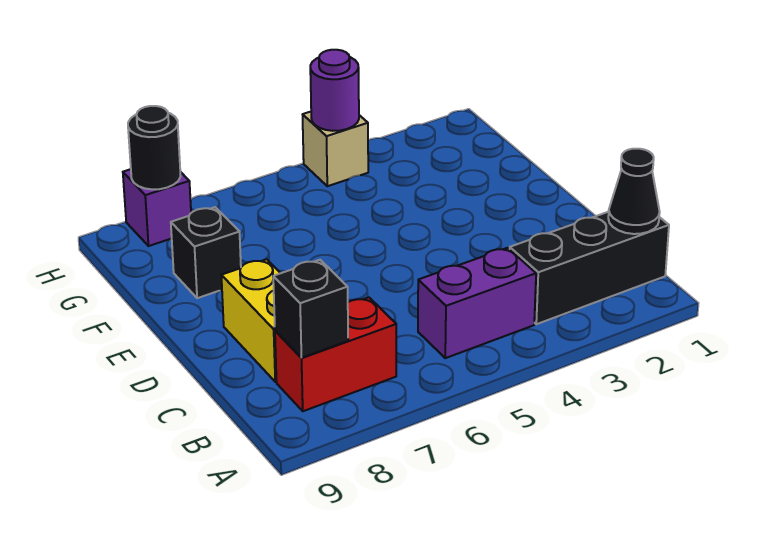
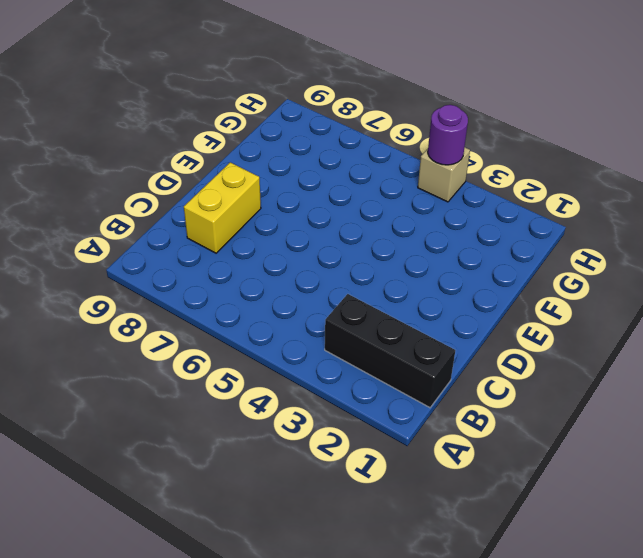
none -> purple 1x2 brick [418,248,536,358]
none -> red 1x2 brick [275,297,396,411]

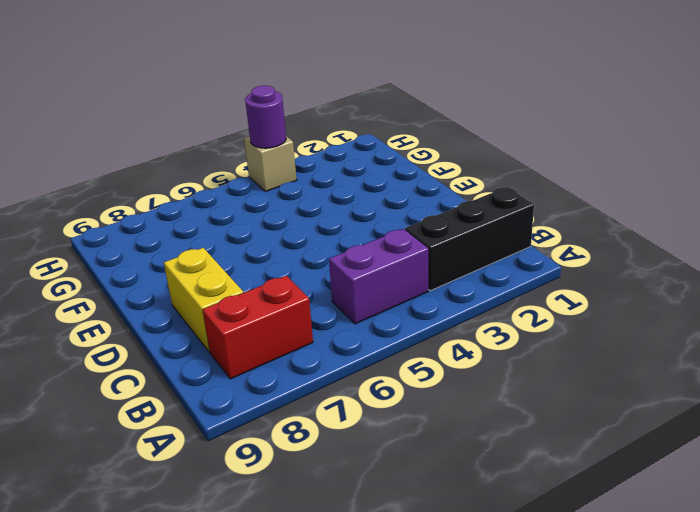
none -> black 1x1 brick [171,207,241,298]
none -> purple 1x1 brick [123,169,191,246]

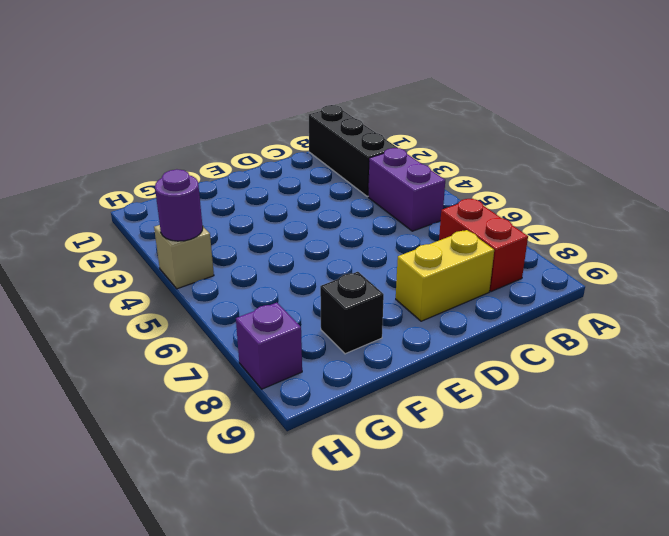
none -> black 1x1 cone [608,149,660,234]
none -> black 1x1 brick [273,260,348,358]

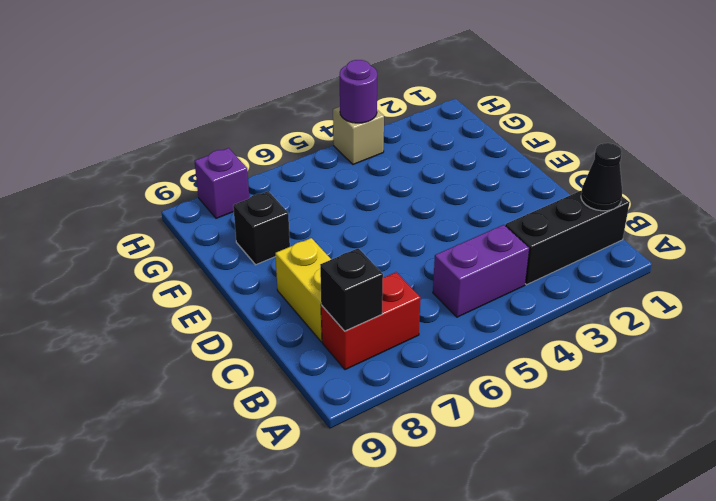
none -> black 1x1 round brick [128,106,180,189]

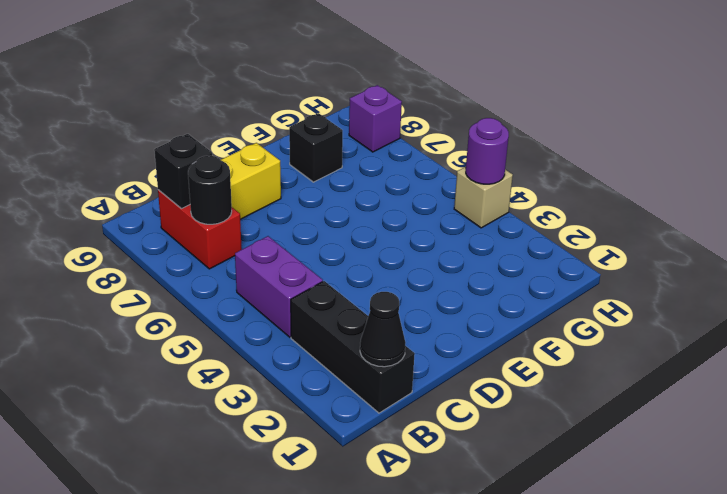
black 1x1 round brick [188,156,232,224] -> black 1x1 round brick moved to [128,106,180,189]

